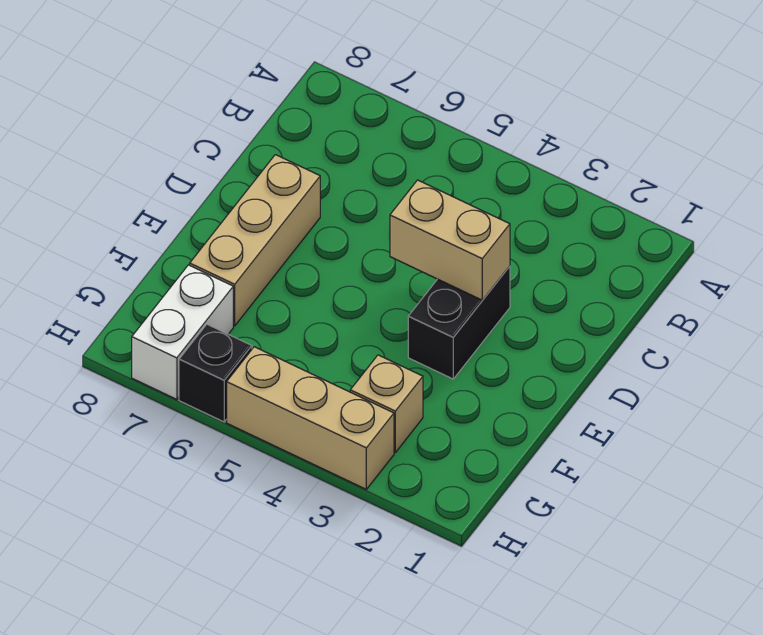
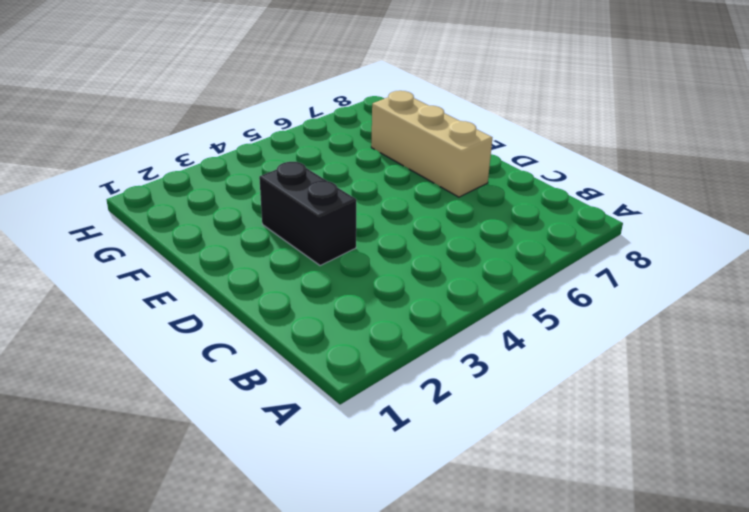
none -> tan 1x1 brick [350,355,423,452]
none -> white 1x2 brick [132,265,233,399]

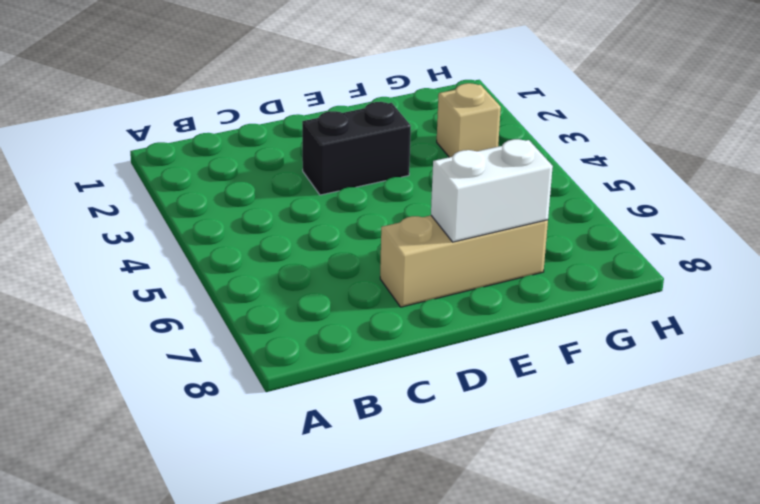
white 1x2 brick [431,139,553,242] -> white 1x2 brick moved to [132,265,233,399]
none -> tan 1x3 brick [227,347,394,489]
none -> black 1x1 brick [179,324,252,422]

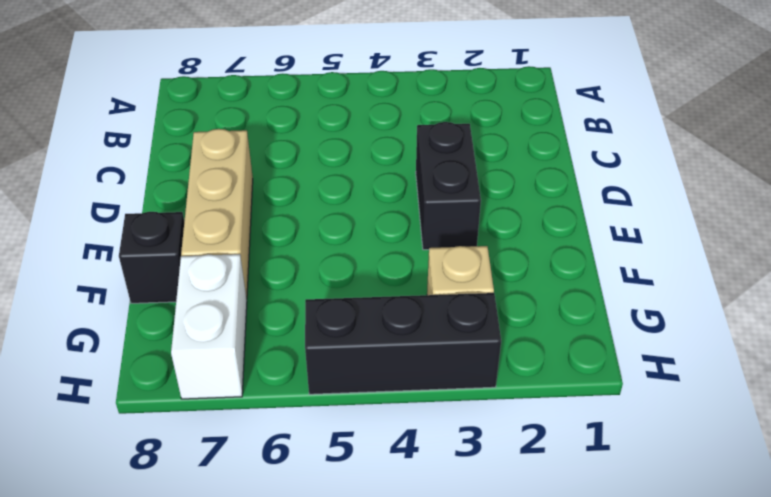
black 1x1 brick [119,212,184,303] -> black 1x1 brick moved to [179,324,252,422]
black 1x3 brick [305,293,501,394] -> tan 1x3 brick [227,347,394,489]
none -> tan 1x2 brick [390,180,510,300]

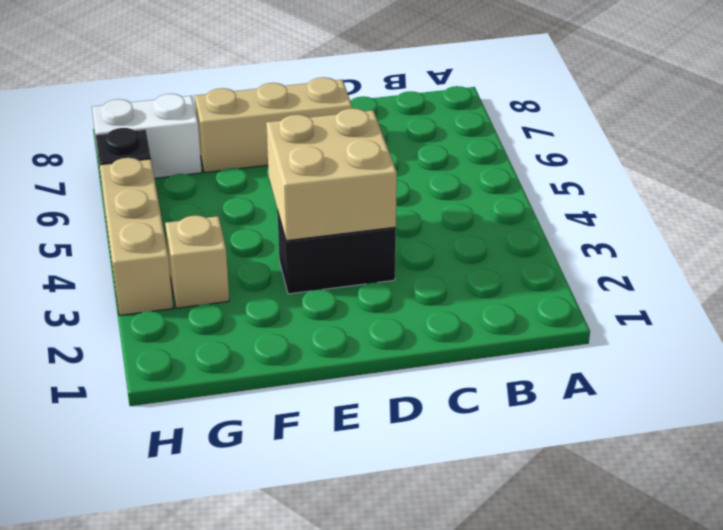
tan 2x2 brick [266,108,397,241] -> tan 1x2 brick [390,180,510,300]

